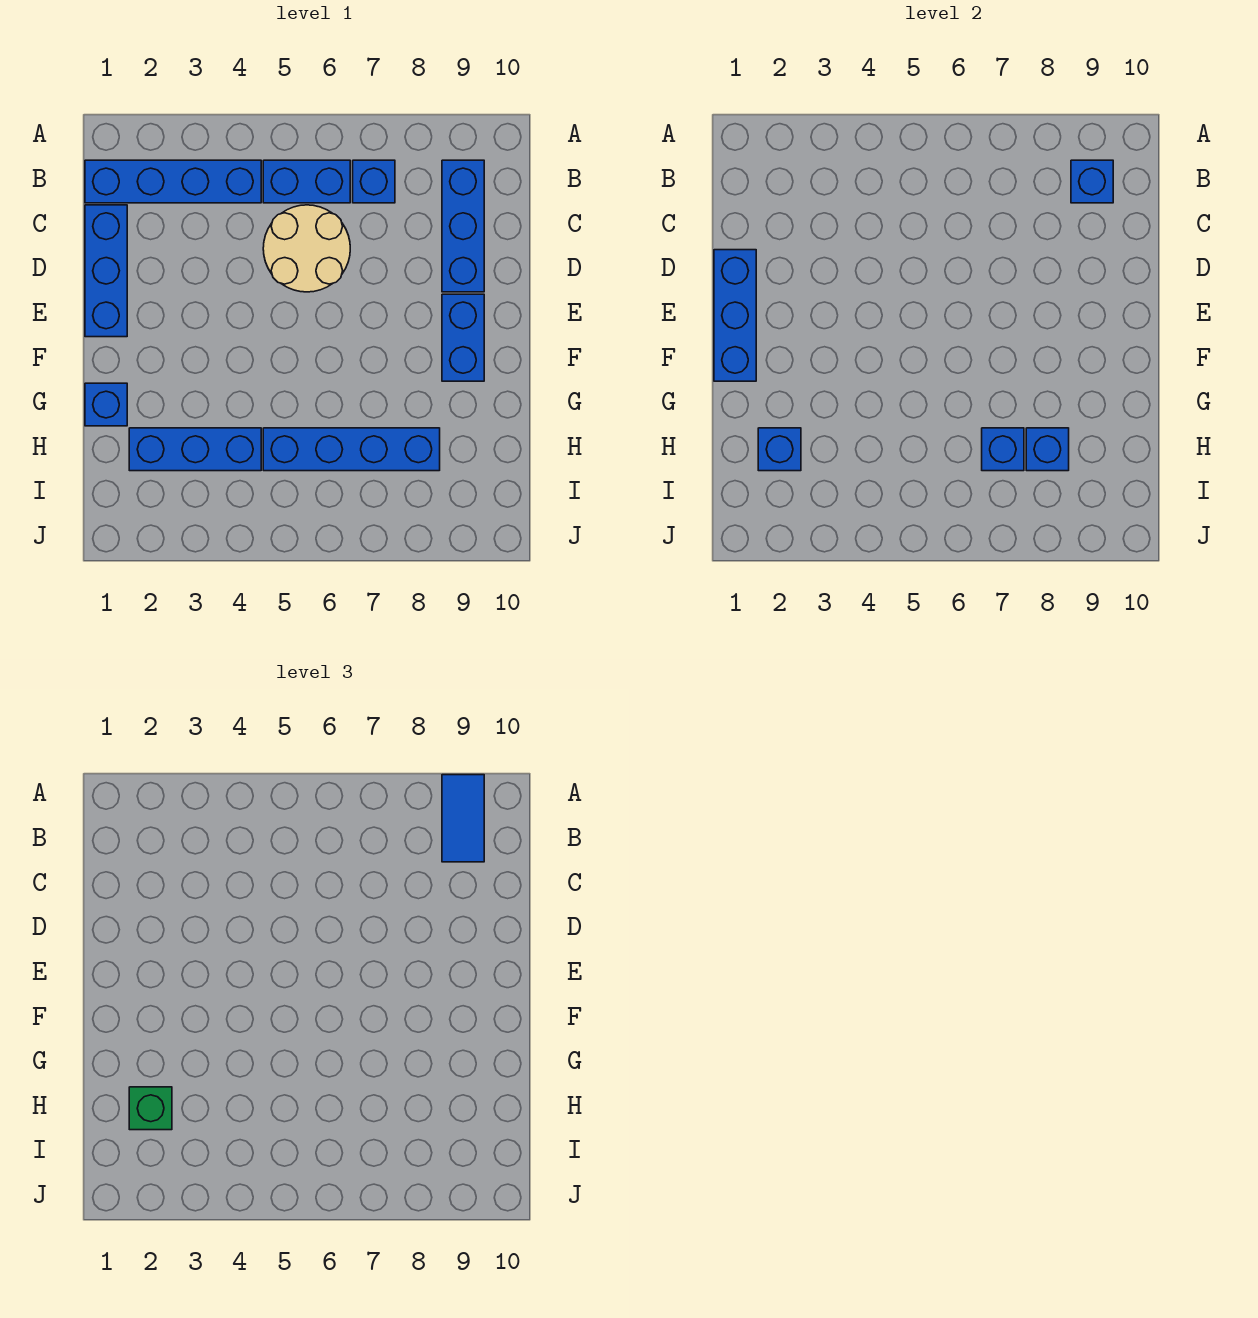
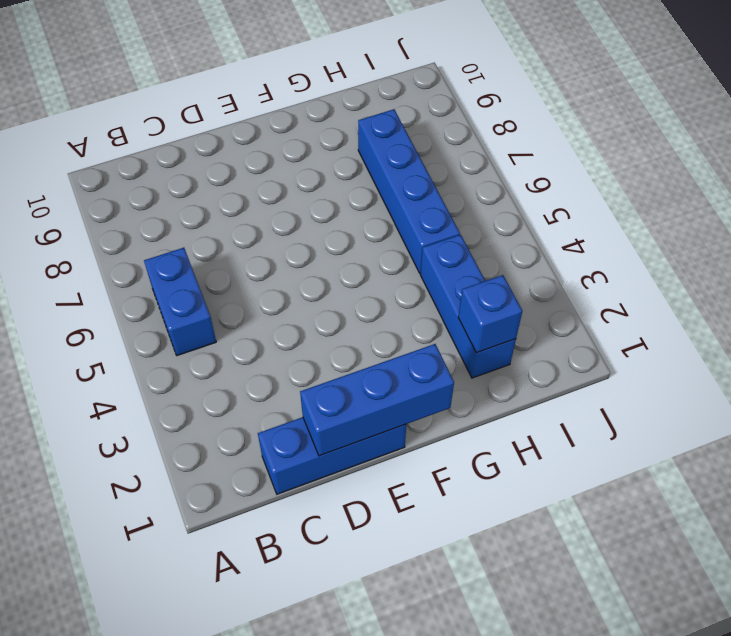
none -> blue 1x4 brick [85,160,261,203]
none -> blue 1x1 brick [353,160,395,203]
none -> blue 1x3 brick [442,160,484,292]

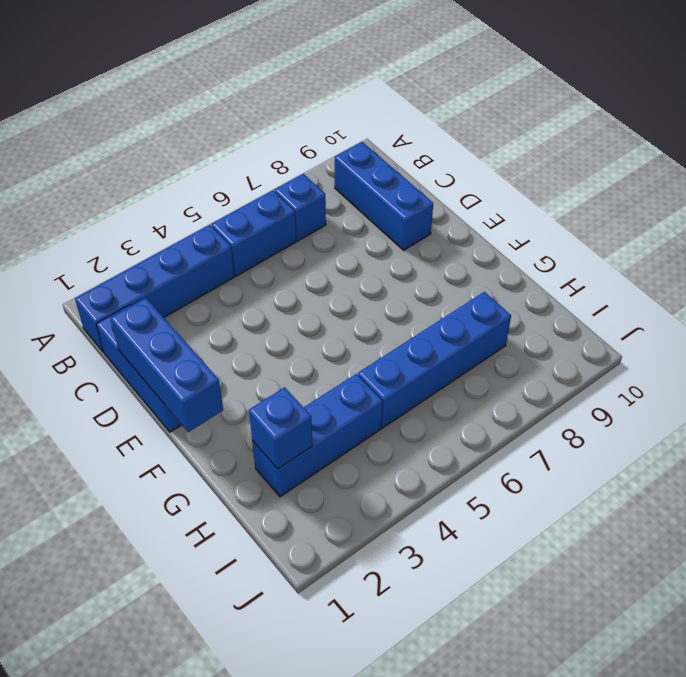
none -> tan 2x2 round brick [263,205,350,292]
none -> blue 1x2 brick [442,294,484,381]
none -> blue 1x1 brick [85,383,127,426]

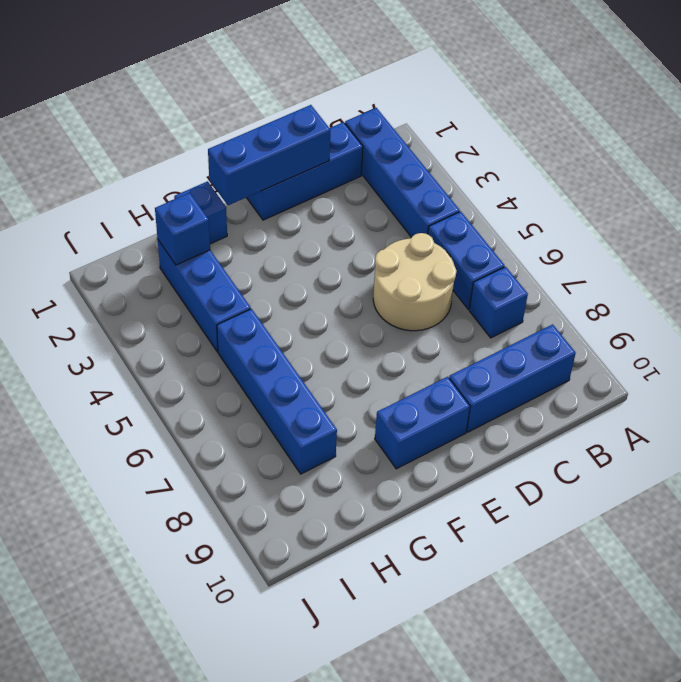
none -> blue 1x1 brick [1071,160,1113,203]
none -> blue 1x1 brick [982,428,1024,471]
none -> blue 1x1 brick [1026,428,1069,471]

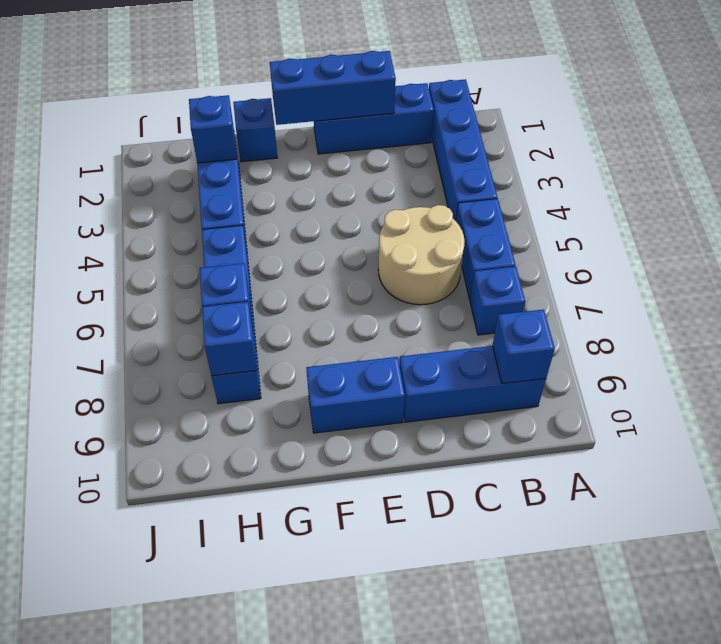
none -> blue 1x2 tile [442,775,484,862]
none -> green 1x1 brick [129,1087,172,1130]

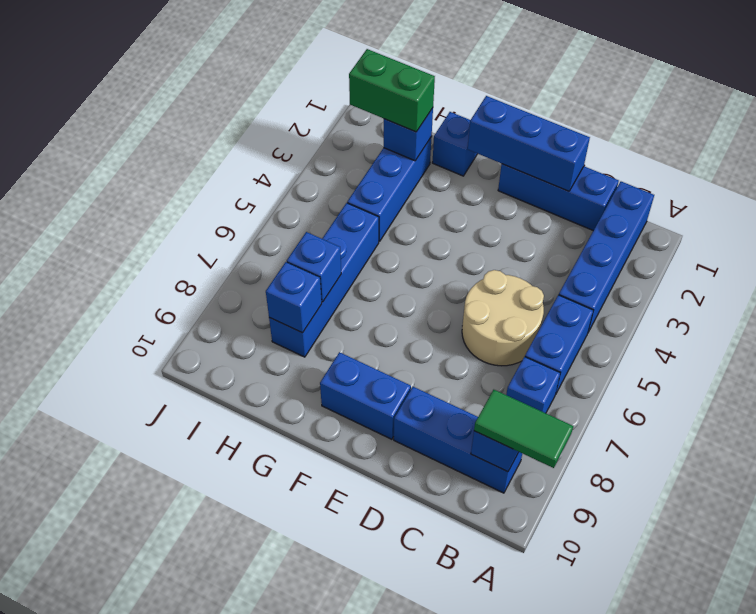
green 1x2 tile [474,390,573,468] -> blue 1x2 tile [442,775,484,862]
green 1x2 brick [349,49,435,132] -> green 1x1 brick [129,1087,172,1130]

